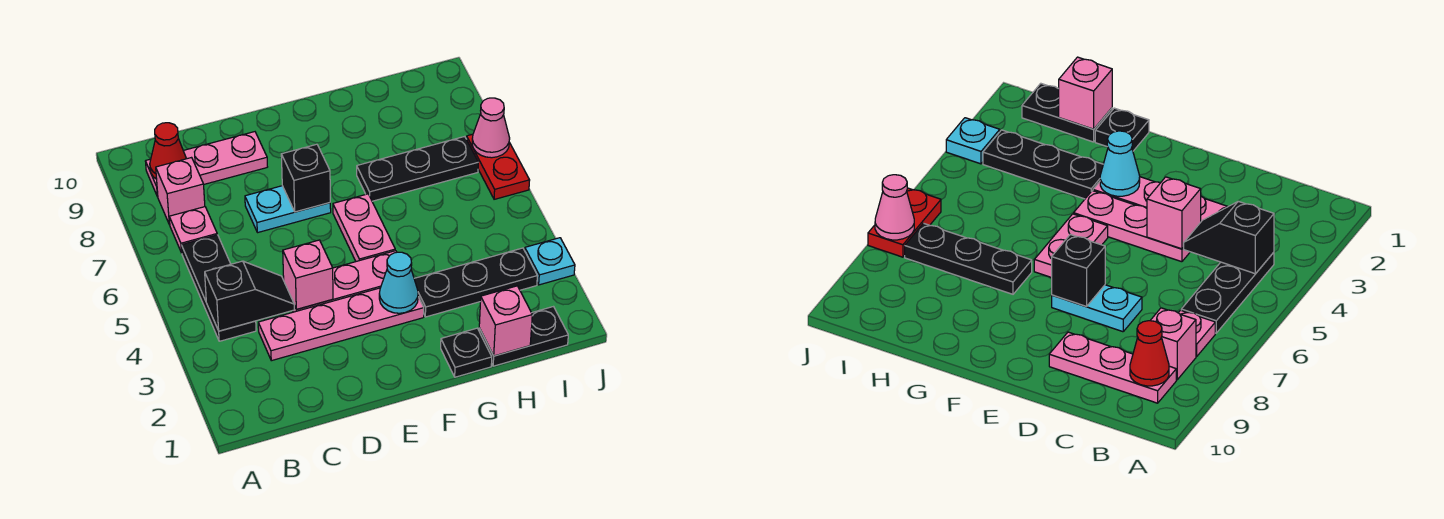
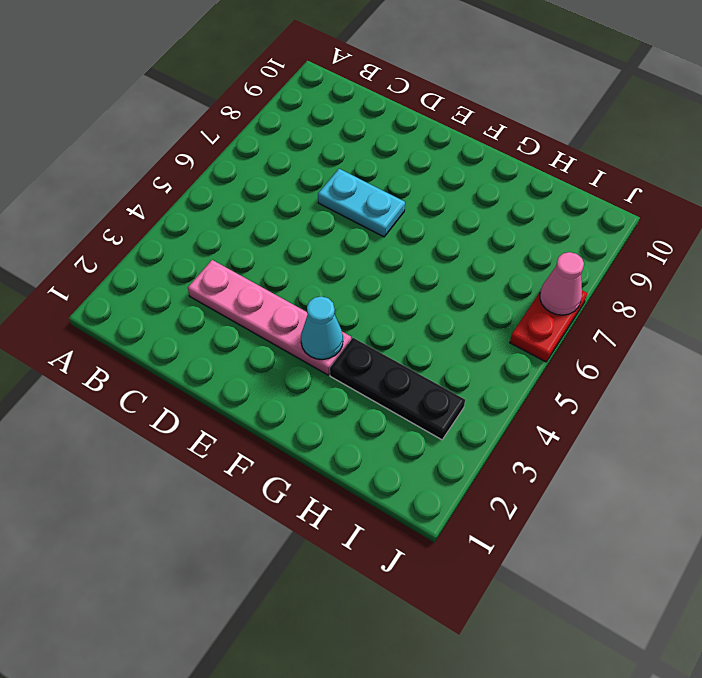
none -> black 1x3 plate [182,235,256,341]
none -> pink 1x1 plate [169,207,217,253]
none -> pink 1x1 brick [156,158,205,225]

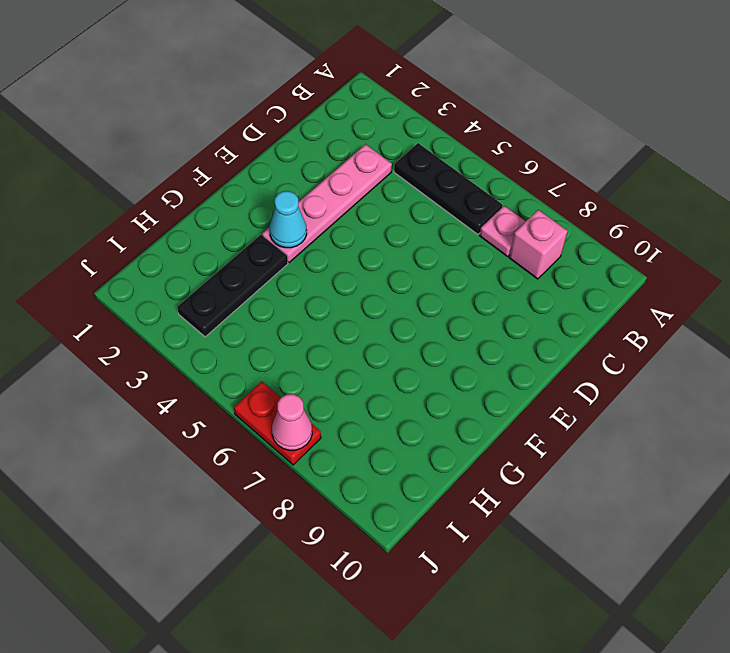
none -> pink 1x3 plate [146,132,267,197]
none -> pink 1x3 plate [293,251,397,312]
none -> cyan 1x2 plate [245,186,331,233]

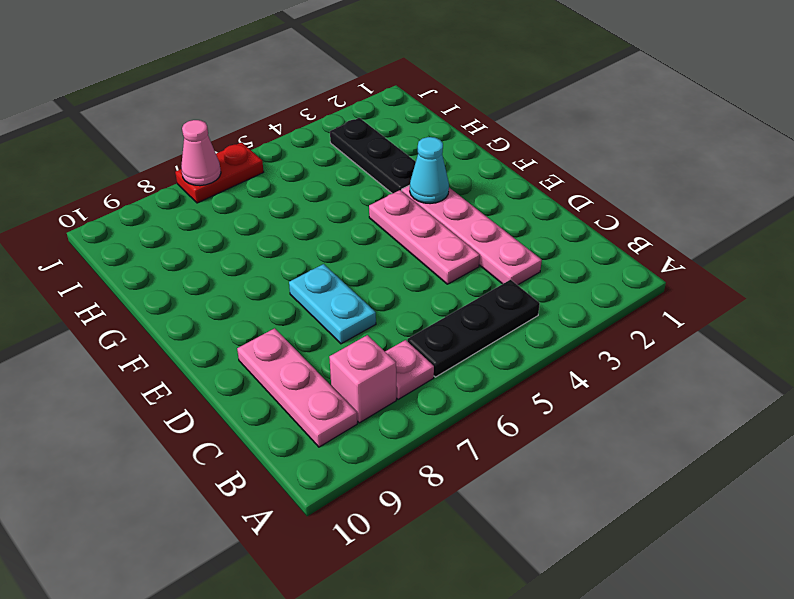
none -> pink 1x2 plate [333,194,395,261]
none -> black 1x1 plate [441,328,492,377]
none -> black 1x3 plate [357,136,478,201]

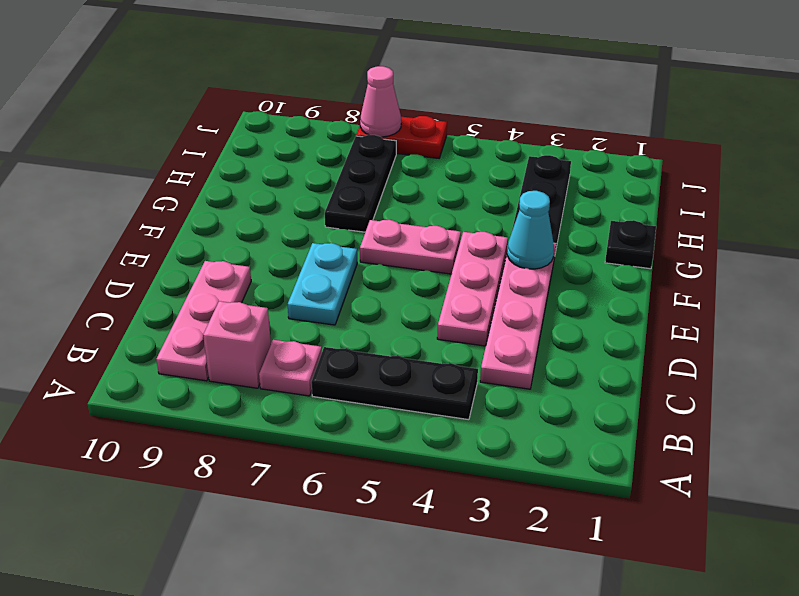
none -> black 1x2 plate [479,307,568,366]
none -> cyan 1x1 plate [525,238,575,285]
none -> black 1x2 slope [205,261,294,331]

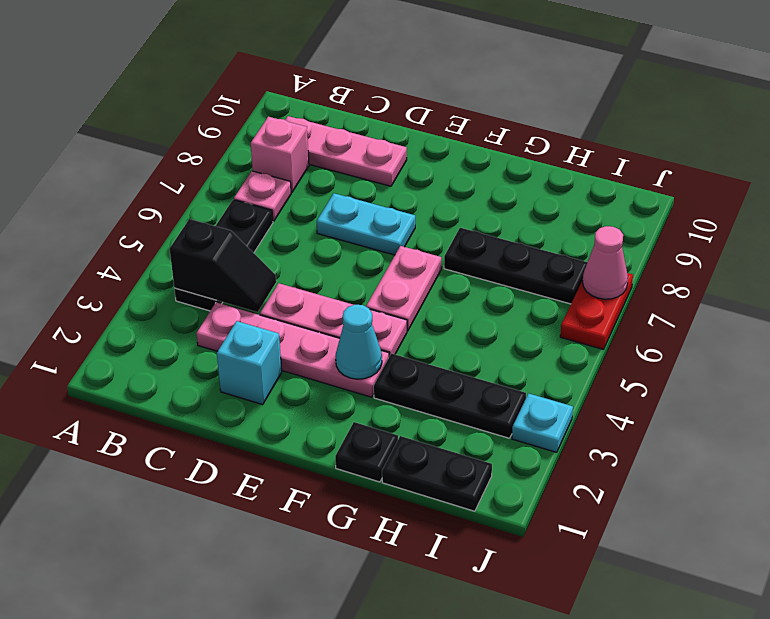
cyan 1x1 brick [217,321,282,405] -> none
none -> red 1x1 cone [150,123,186,179]
none -> pink 1x1 brick [283,240,333,309]
none -> black 1x1 brick [281,144,330,212]

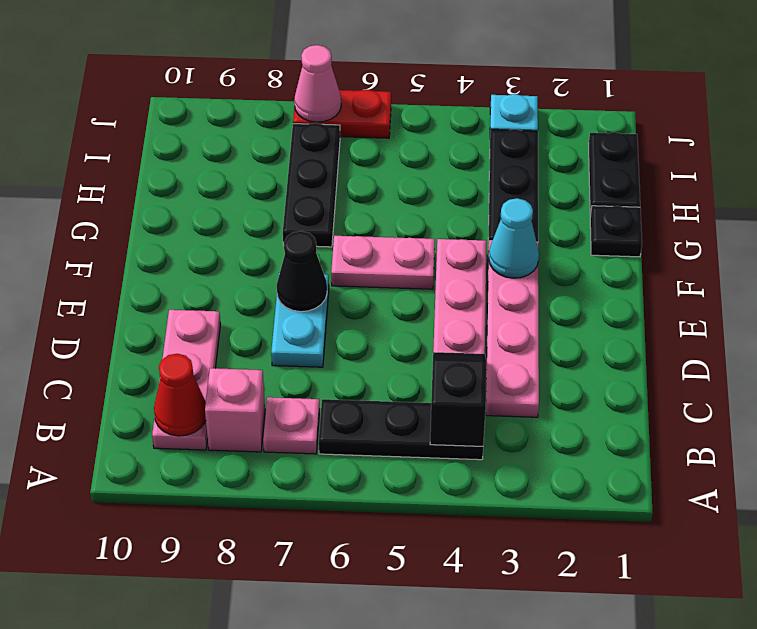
black 1x1 cone [277,231,327,312] -> black 1x1 brick [281,144,330,212]
none -> pink 1x1 brick [283,240,333,309]
none -> pink 1x1 brick [479,286,532,356]

